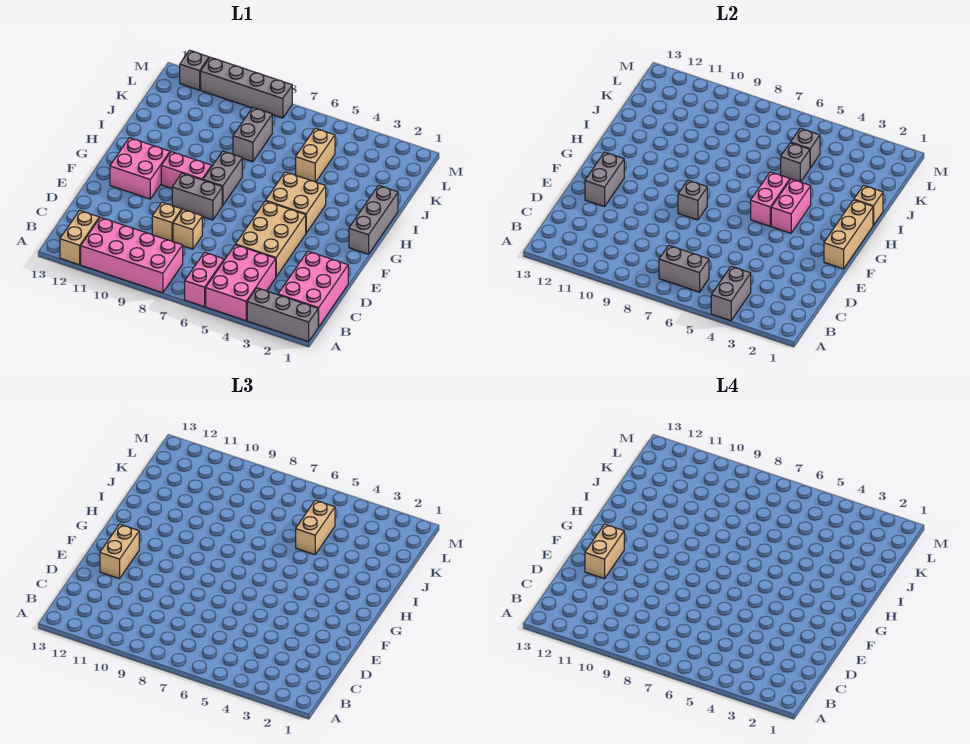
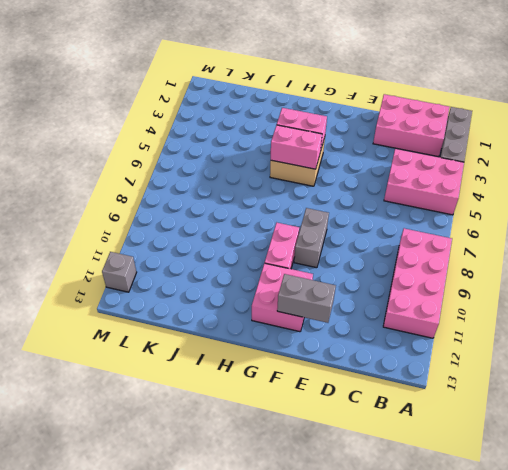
none -> pink 1x2 brick [185,252,224,307]
none -> tan 1x2 brick [60,210,99,265]
none -> tan 2x3 brick [236,201,306,277]
none -> tan 1x1 brick [173,209,202,249]

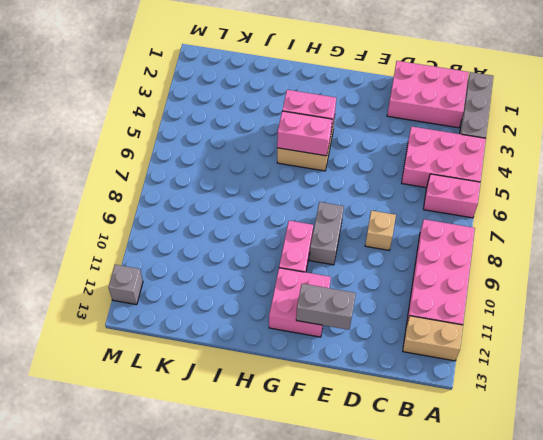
none -> tan 2x3 brick [236,201,306,277]
none -> tan 1x1 brick [152,202,182,242]
none -> grey 1x3 brick [349,185,398,254]
none -> grey 1x2 brick [203,151,242,205]

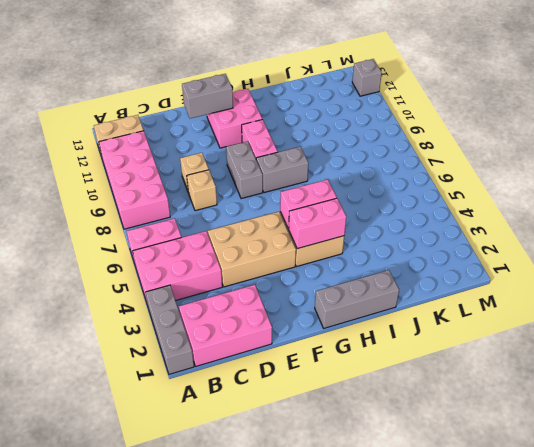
none -> tan 1x2 brick [296,128,335,182]
none -> grey 1x2 brick [233,108,272,162]
none -> grey 1x4 brick [201,57,292,118]
none -> grey 1x2 brick [711,266,751,321]

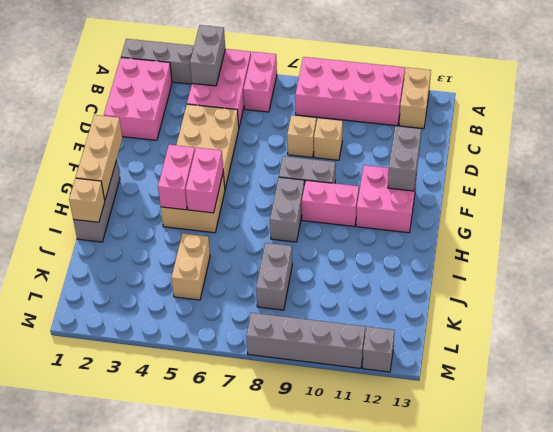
none -> grey 1x2 brick [659,245,709,292]
none -> grey 1x1 brick [678,180,707,220]
none -> grey 1x1 brick [781,143,810,182]
none -> grey 1x1 brick [791,128,820,168]

